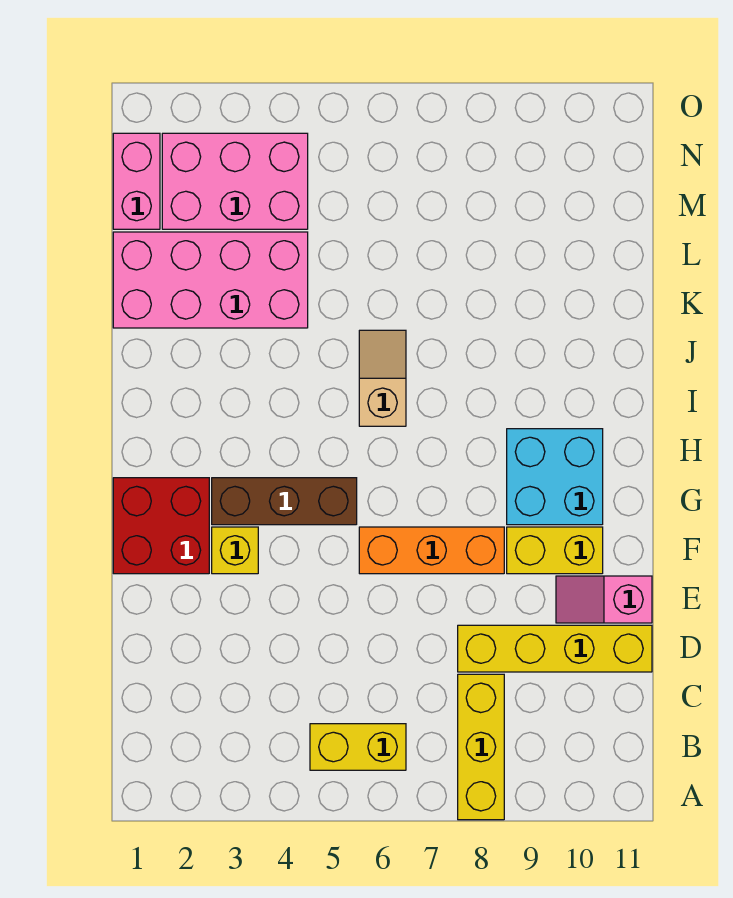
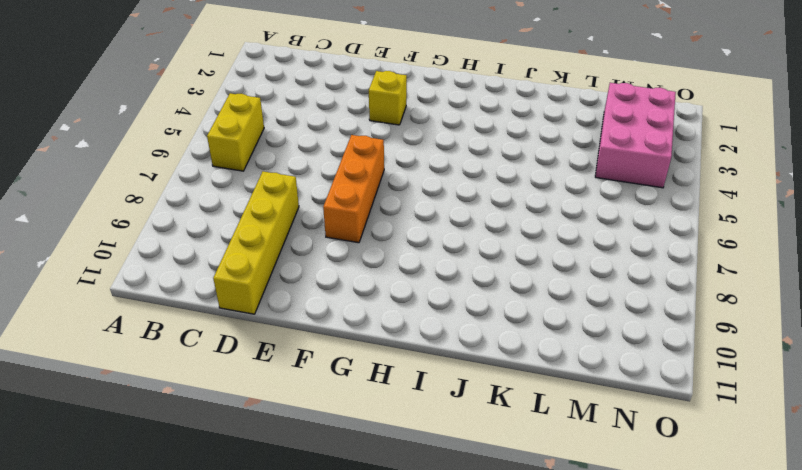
none -> yellow 1x3 brick [458,674,504,820]
none -> pink 1x2 slope [556,576,652,623]
none -> red 2x2 brick [113,478,209,574]

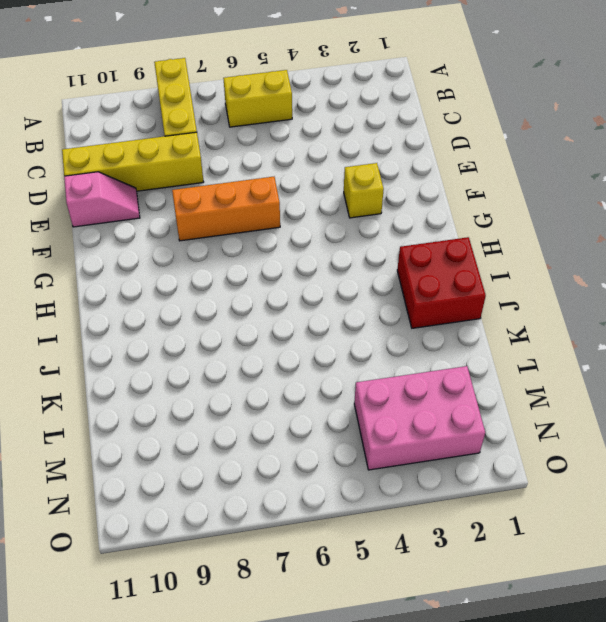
red 2x2 brick [397,237,486,328] -> red 2x2 brick moved to [113,478,209,574]
none -> yellow 1x2 brick [507,527,603,574]
none -> brown 1x3 brick [212,478,357,525]
none -> cyan 2x2 brick [507,429,603,525]

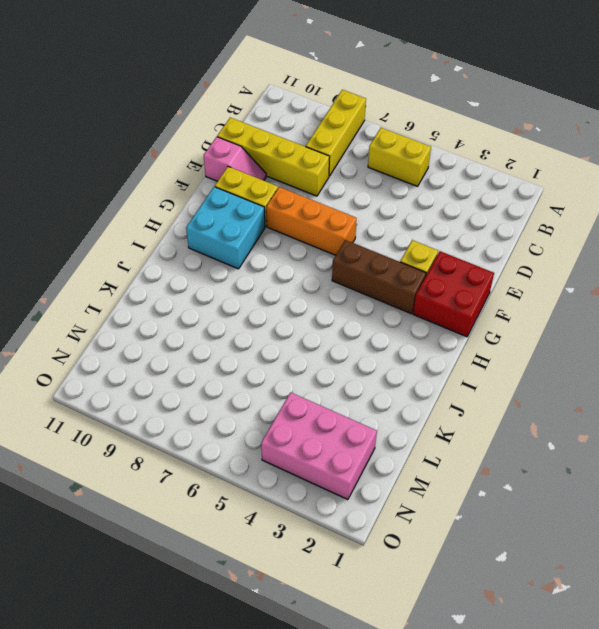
none -> tan 1x2 slope [359,330,406,426]
none -> pink 2x4 brick [113,232,308,328]
none -> pink 1x2 brick [113,133,160,229]

